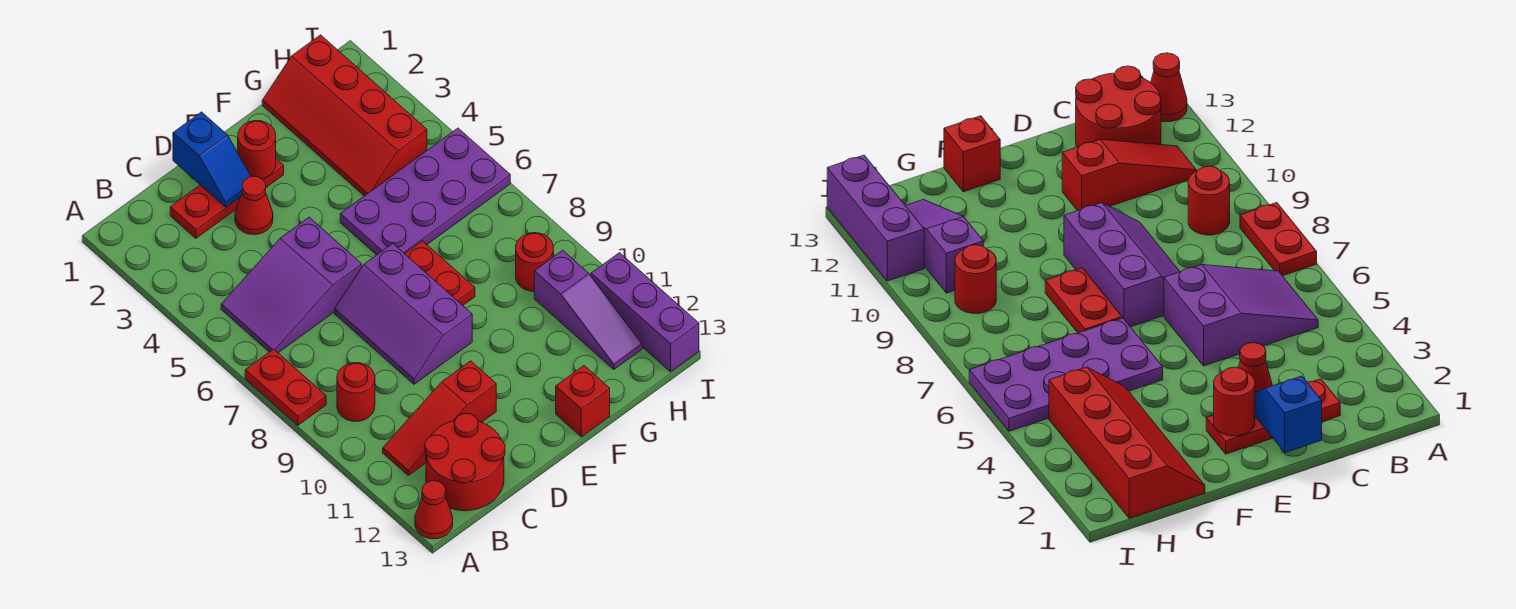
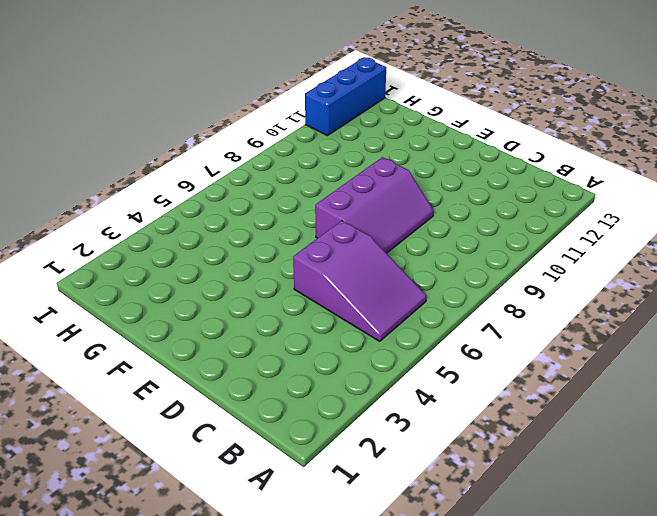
blue 1x3 brick [305,58,386,136] -> purple 1x3 brick [591,253,699,372]
none -> red 1x2 plate [245,349,326,425]
none -> red 1x1 cone [415,481,453,539]
none -> red 1x1 round brick [337,363,375,421]

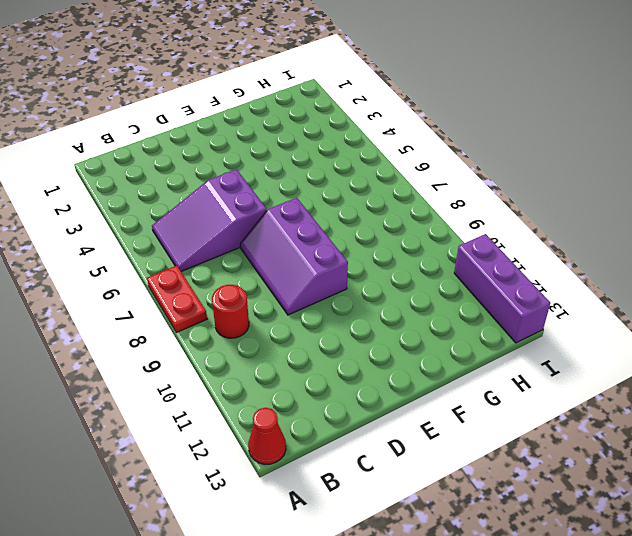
none -> red 1x3 slope [383,361,496,475]
none -> red 2x2 round brick [425,414,505,511]
none -> red 1x3 plate [170,159,284,238]

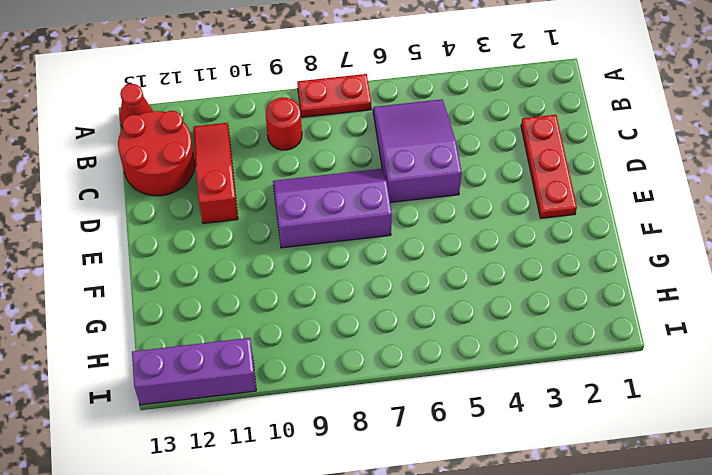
none -> red 1x1 cone [235,176,273,235]
none -> purple 2x4 plate [340,128,510,255]
none -> red 1x2 plate [405,241,475,305]

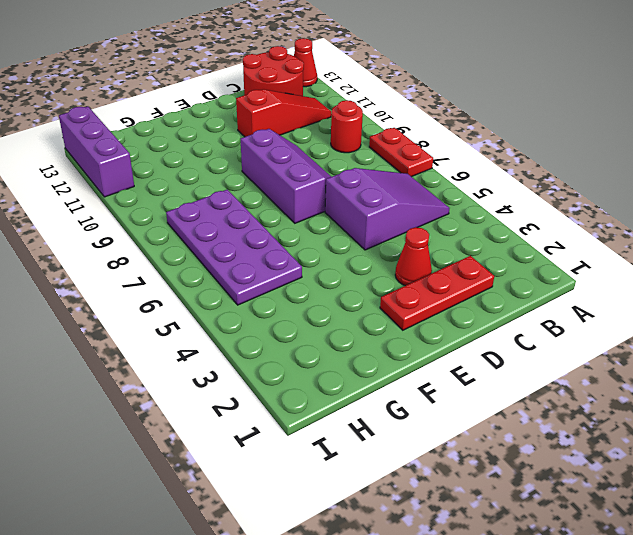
purple 2x4 plate [166,189,302,305] -> purple 2x4 plate turned to [340,128,510,255]
none -> red 1x2 plate [405,241,475,305]
none -> red 1x1 brick [556,366,610,437]
none -> red 2x4 slope [262,35,427,196]

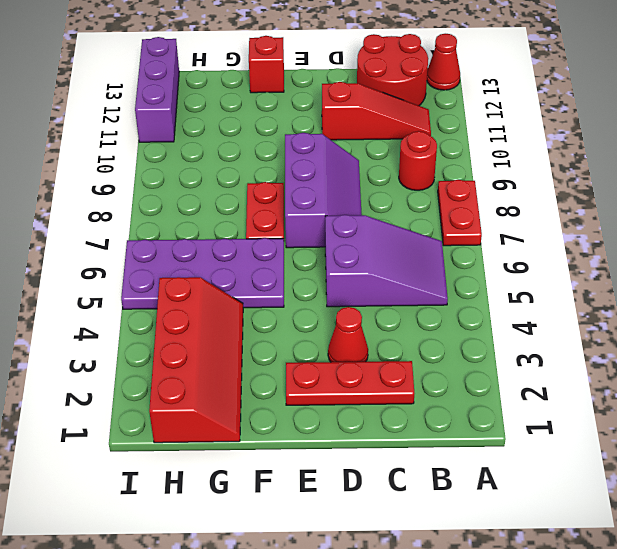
none -> red 1x1 round brick [516,233,553,291]
none -> purple 1x3 slope [534,250,642,369]
none -> blue 1x2 slope [173,112,251,207]

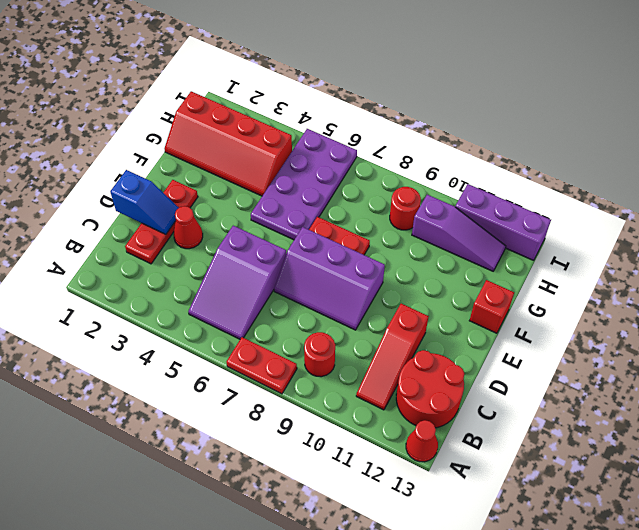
none -> red 1x1 round brick [238,121,276,179]

